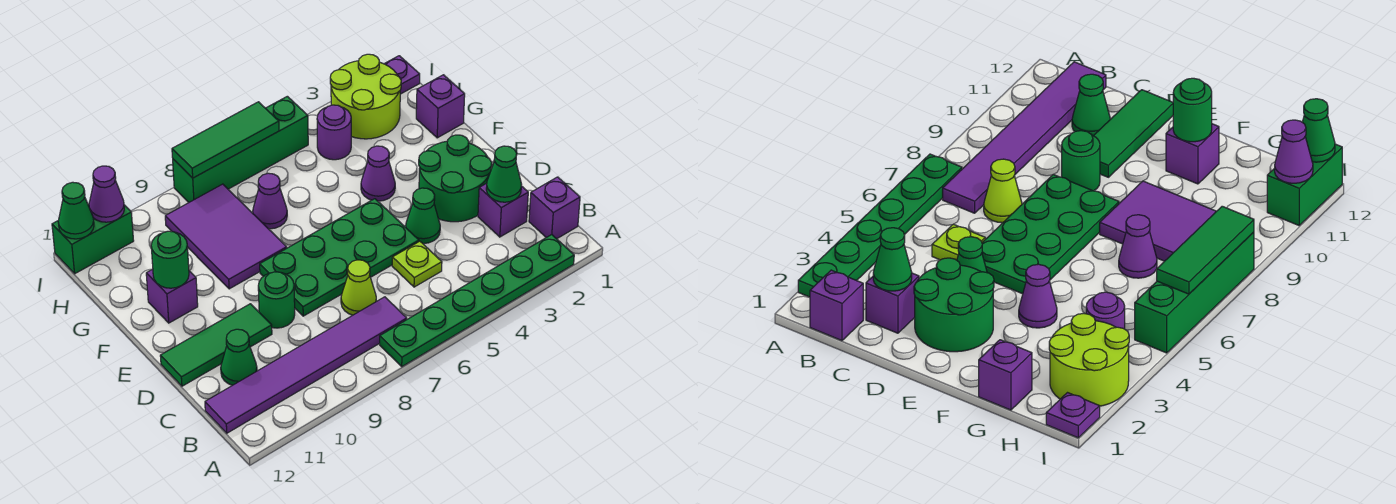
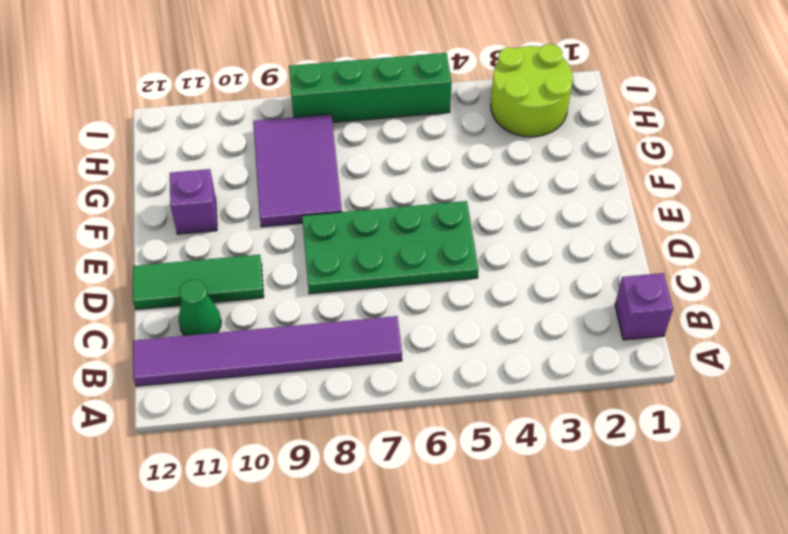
none -> green 1x6 plate [380,235,574,366]
none -> purple 1x1 brick [478,183,528,237]
none -> lime 1x1 plate [392,241,442,287]

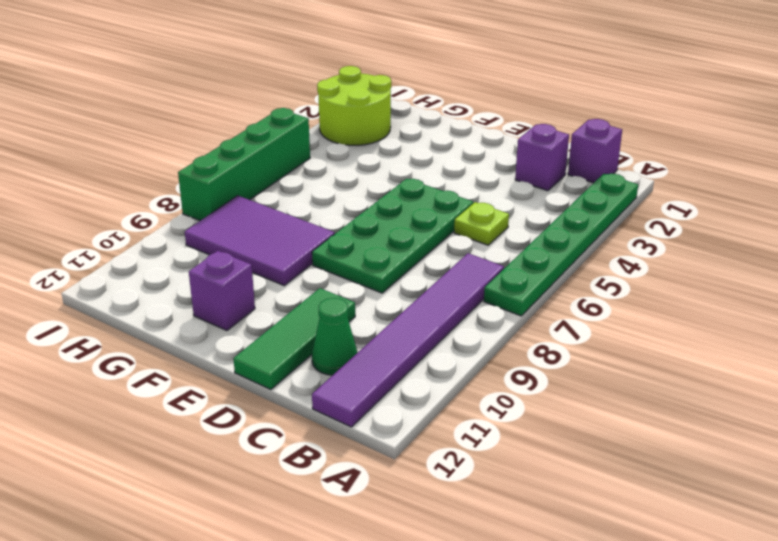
none -> lime 1x1 cone [341,260,376,315]
none -> green 2x2 round brick [419,135,492,222]
none -> green 1x1 cone [406,188,440,244]

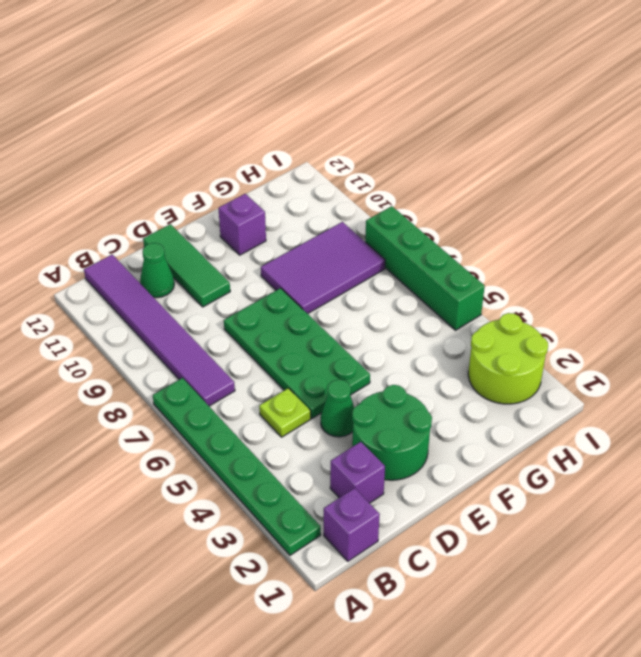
none -> lime 1x1 cone [341,260,376,315]
none -> green 1x1 round brick [258,272,295,328]
none -> purple 1x1 cone [361,146,395,201]

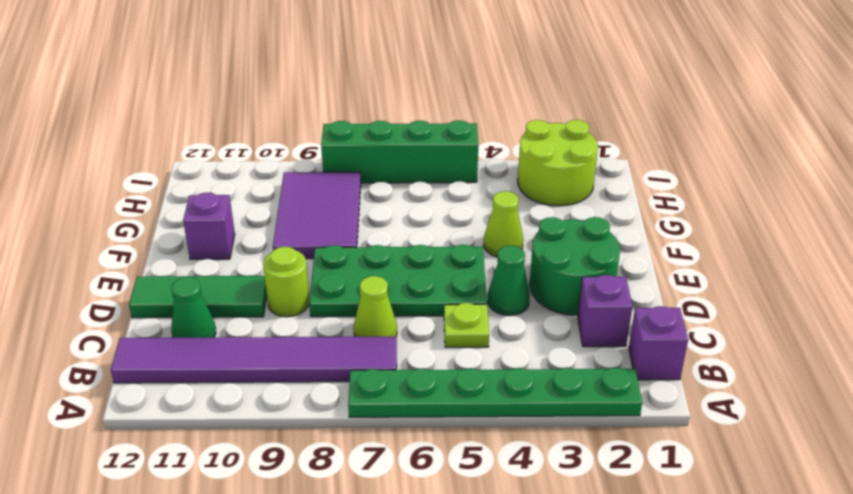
lime 1x1 round brick [263,247,310,317] -> green 1x1 round brick [258,272,295,328]
lime 1x1 cone [483,191,523,257] -> purple 1x1 cone [361,146,395,201]
none -> purple 1x1 brick [416,75,465,138]
none -> purple 1x1 cone [253,173,287,229]
none -> purple 1x1 round brick [317,105,351,160]

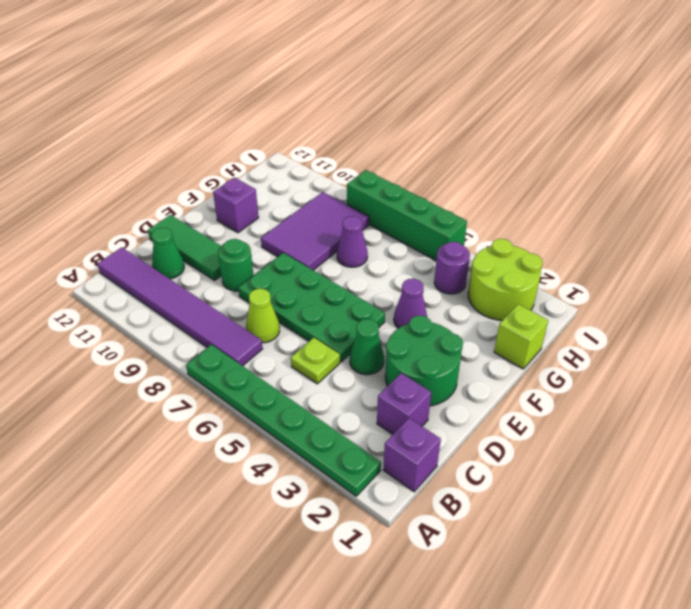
lime 1x1 brick [494,304,548,369] -> purple 1x1 brick [416,75,465,138]
none -> purple 1x1 plate [385,56,420,94]
none -> green 1x2 brick [52,204,134,274]
none -> green 1x1 cone [486,146,521,202]

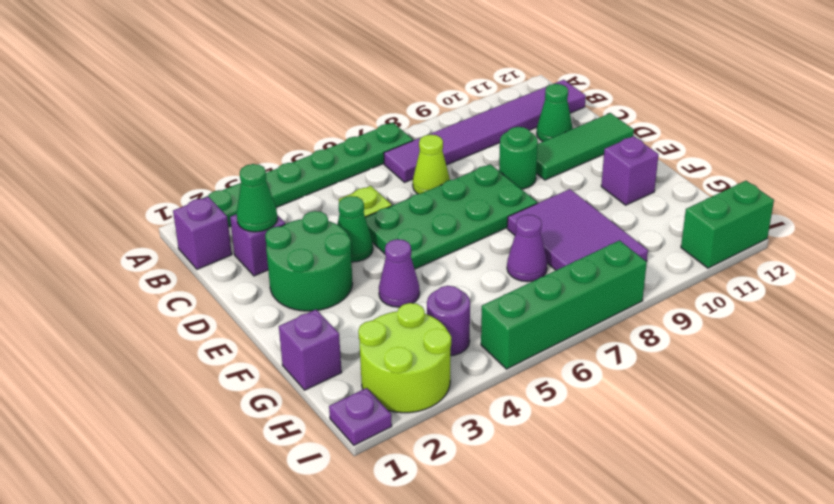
none -> green 1x1 round brick [151,231,189,288]
none -> green 1x3 tile [172,102,279,178]
none -> purple 1x1 cone [89,166,124,222]

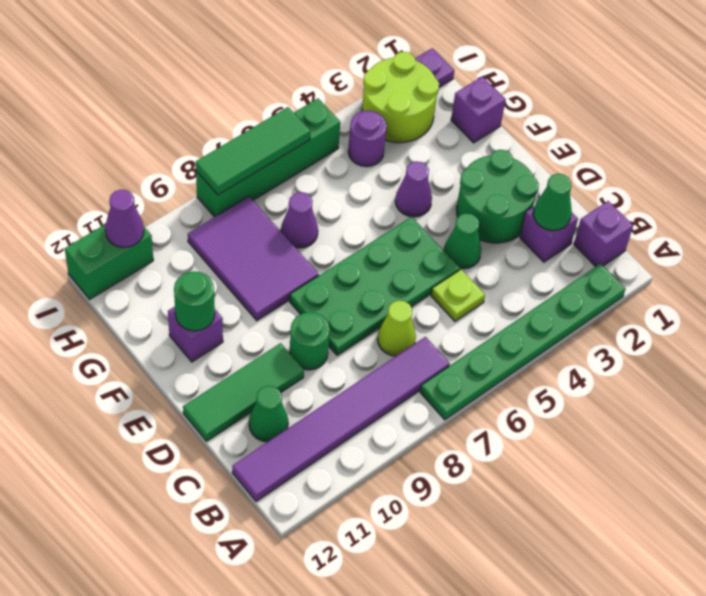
none -> green 1x1 cone [58,182,94,239]

